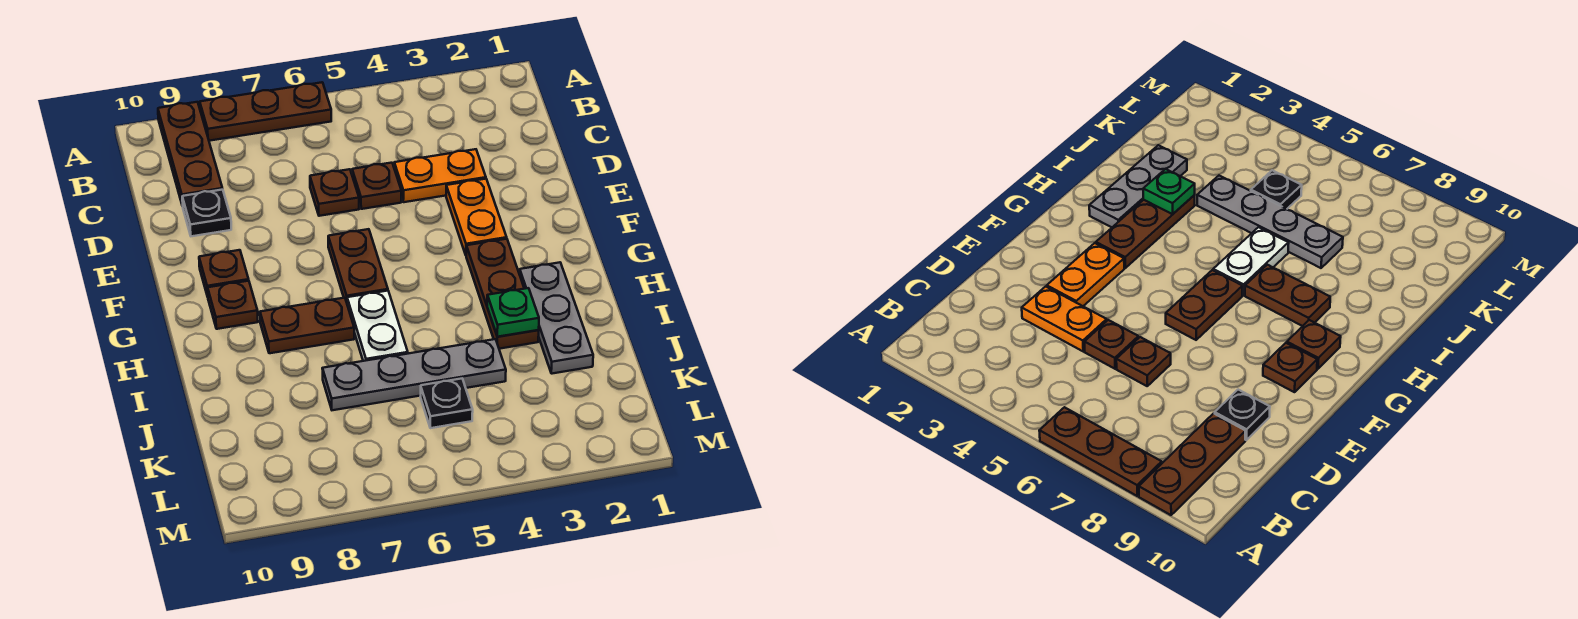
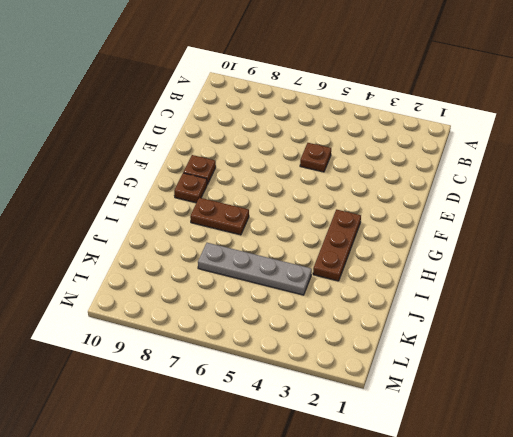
none -> brown 1x3 plate [200,82,331,141]
none -> brown 1x3 plate [158,102,223,206]
none -> orange 1x2 plate [394,149,486,202]

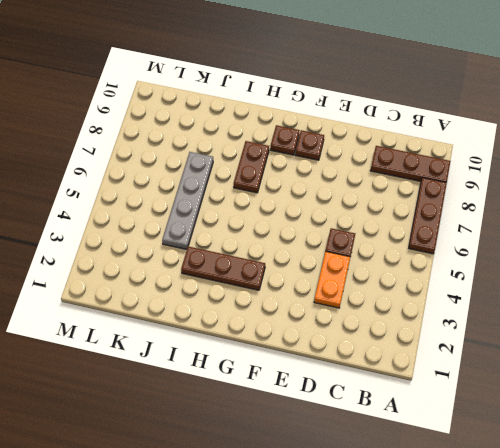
none -> brown 1x1 plate [310,169,359,216]
none -> black 1x1 plate [182,190,231,236]
none -> orange 1x2 plate [446,179,507,255]

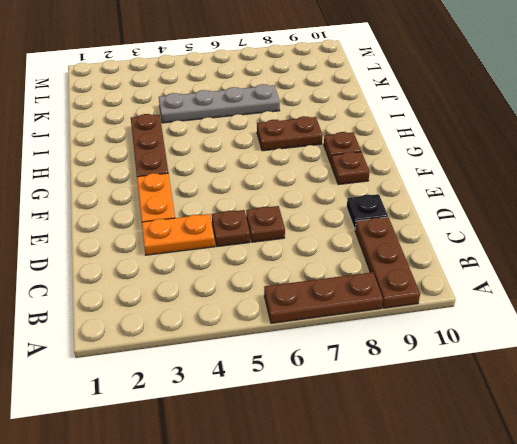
none -> brown 1x2 plate [328,229,388,302]
none -> grey 1x3 plate [520,262,593,374]
none -> white 1x2 plate [347,291,408,361]

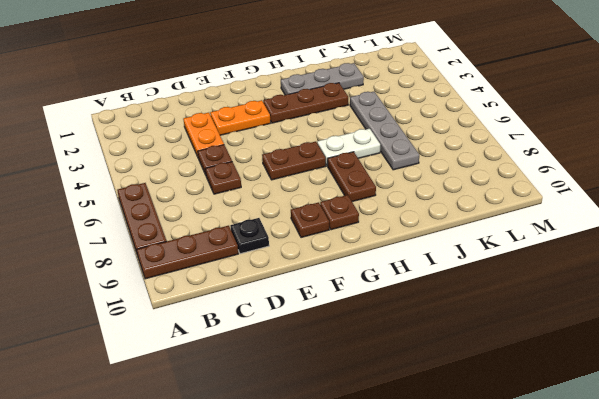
none -> black 1x1 plate [421,379,473,428]
none -> green 1x1 plate [487,288,539,337]

